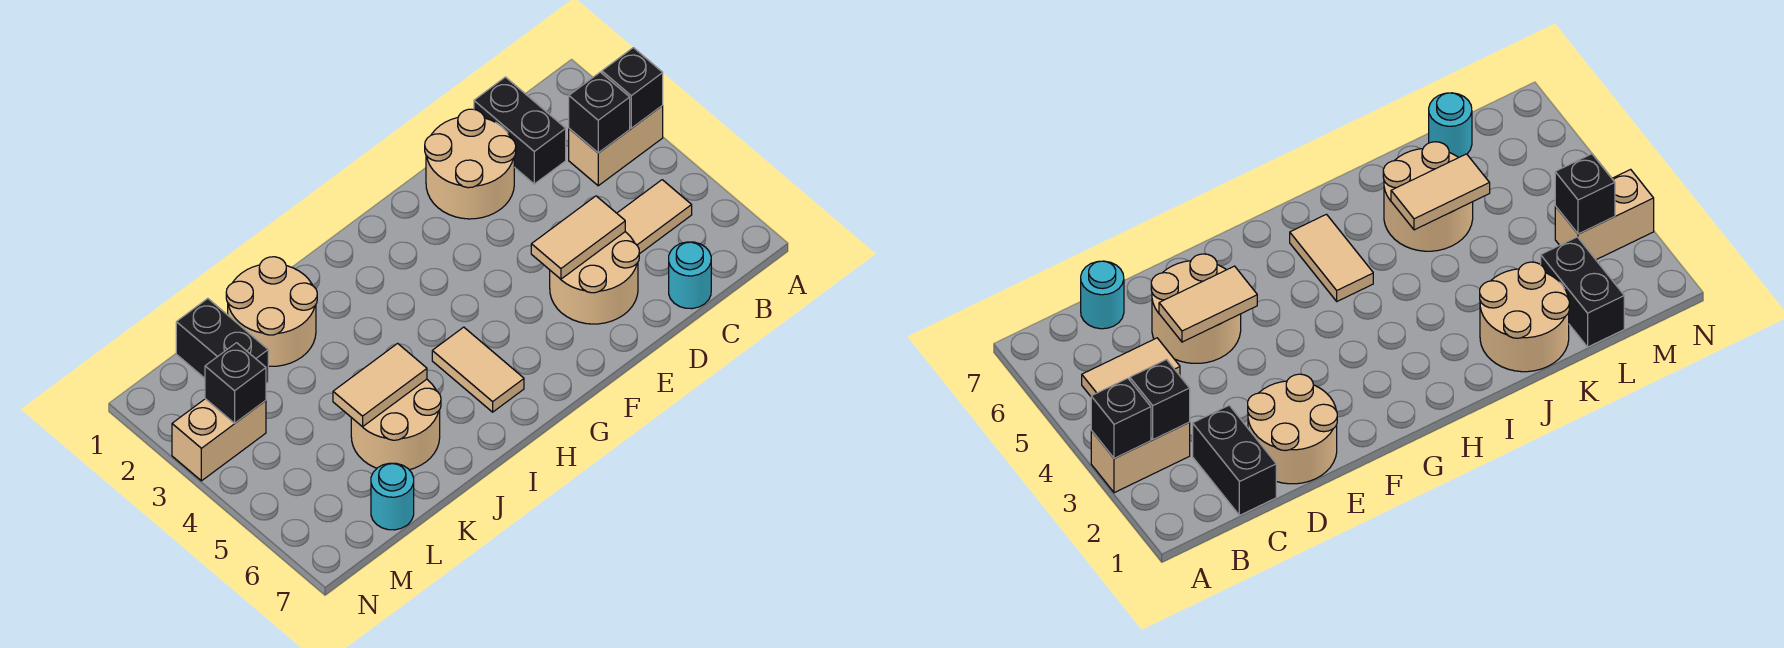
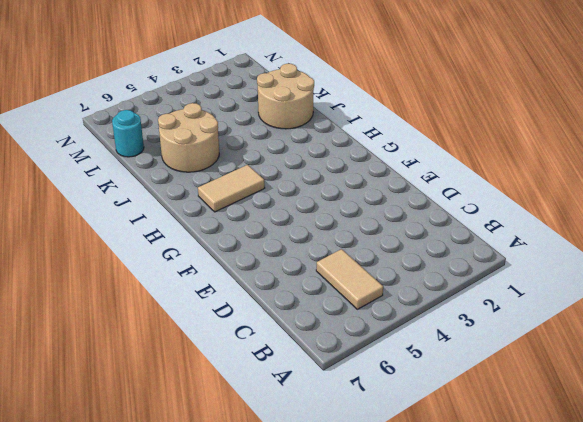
none -> tan 1x2 brick [569,106,663,186]
none -> black 1x2 brick [474,77,566,184]
none -> cyan 1x1 round brick [669,242,711,309]

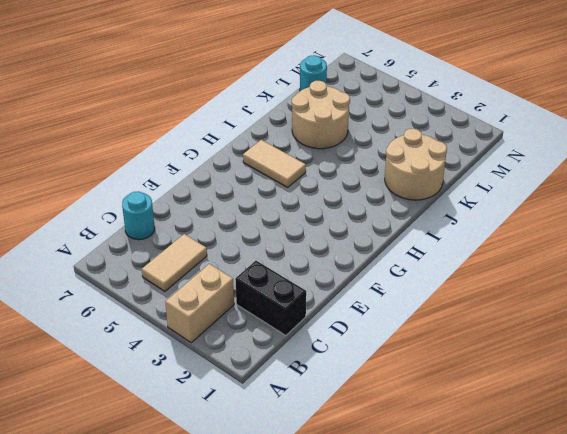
none -> tan 2x2 round brick [425,109,516,219]
none -> tan 2x2 round brick [550,232,639,324]
none -> black 1x2 brick [176,298,268,383]

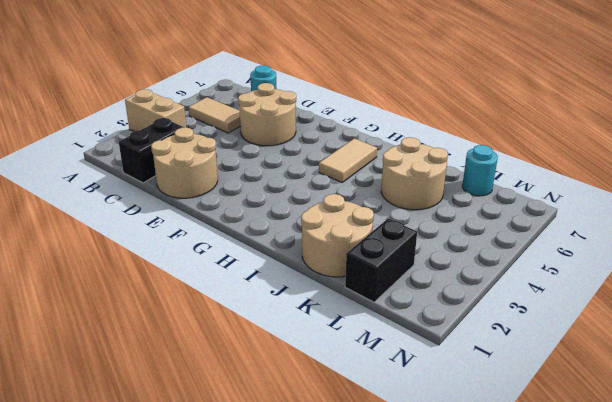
none -> tan 1x2 brick [172,399,266,481]
none -> black 1x1 brick [602,48,663,128]
none -> black 1x1 brick [569,72,630,153]

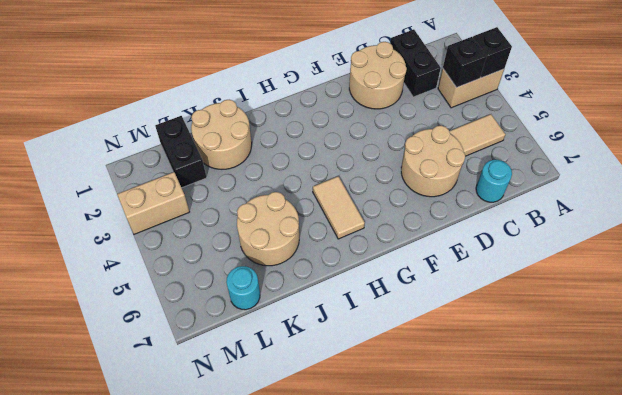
none -> tan 1x2 tile [531,196,625,279]
none -> tan 1x2 tile [333,343,427,427]
none -> black 1x1 brick [205,343,266,423]

